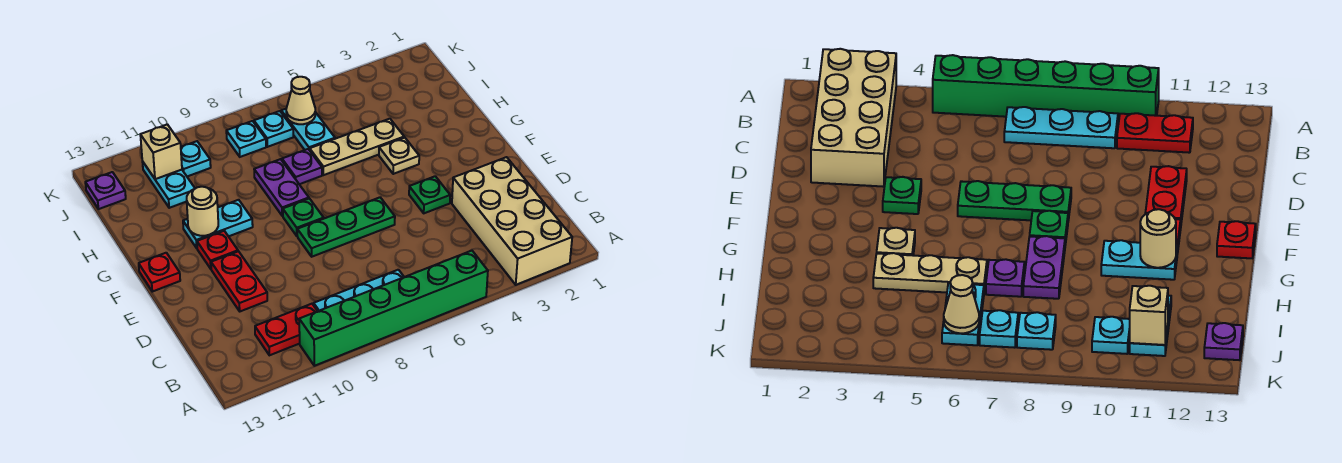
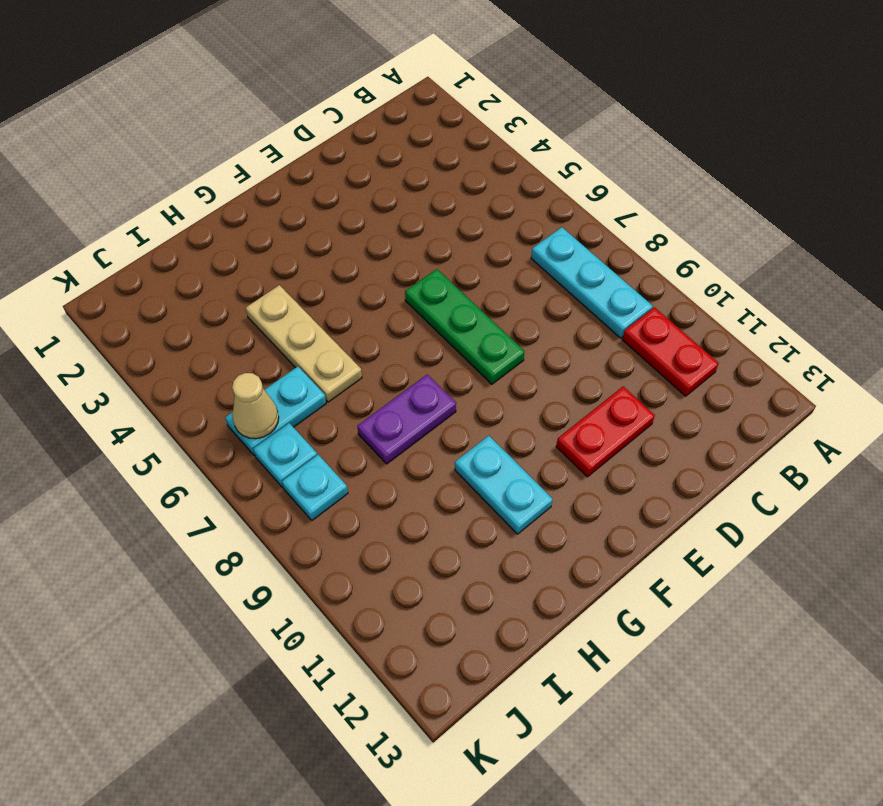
none -> tan 2x4 brick [452,157,572,285]
none -> green 1x6 brick [299,251,488,366]
none -> green 1x1 plate [409,176,450,213]

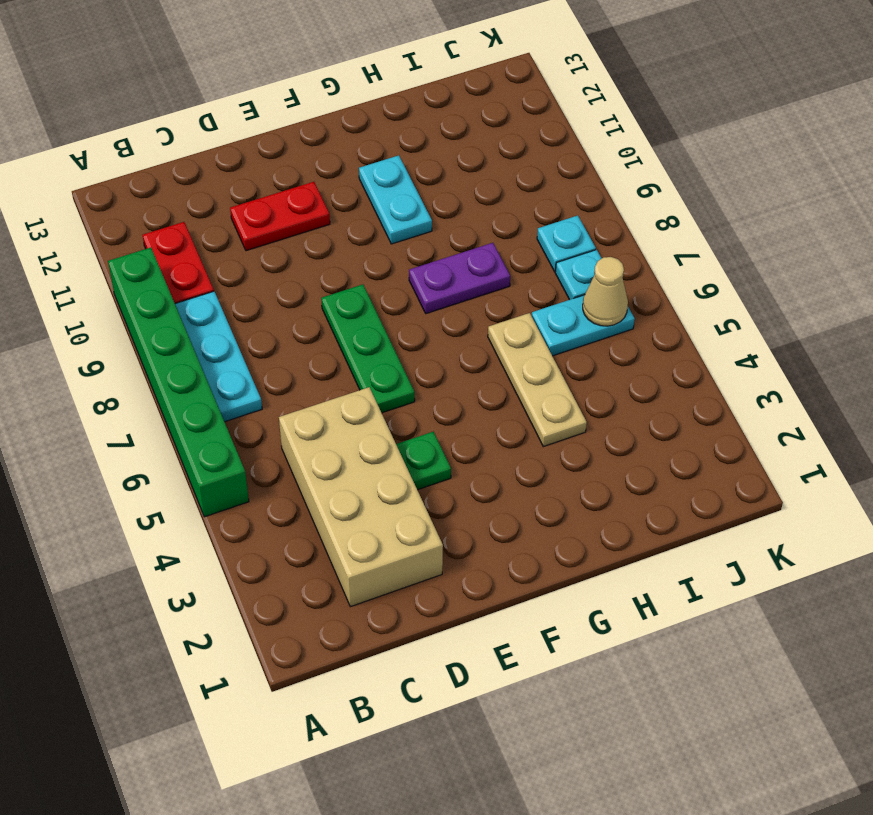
tan 2x4 brick [279,387,443,607] -> tan 2x4 brick turned to [452,157,572,285]
none -> green 1x1 plate [283,199,324,236]
none -> red 1x1 plate [197,231,238,269]
none -> red 1x1 plate [139,253,180,292]

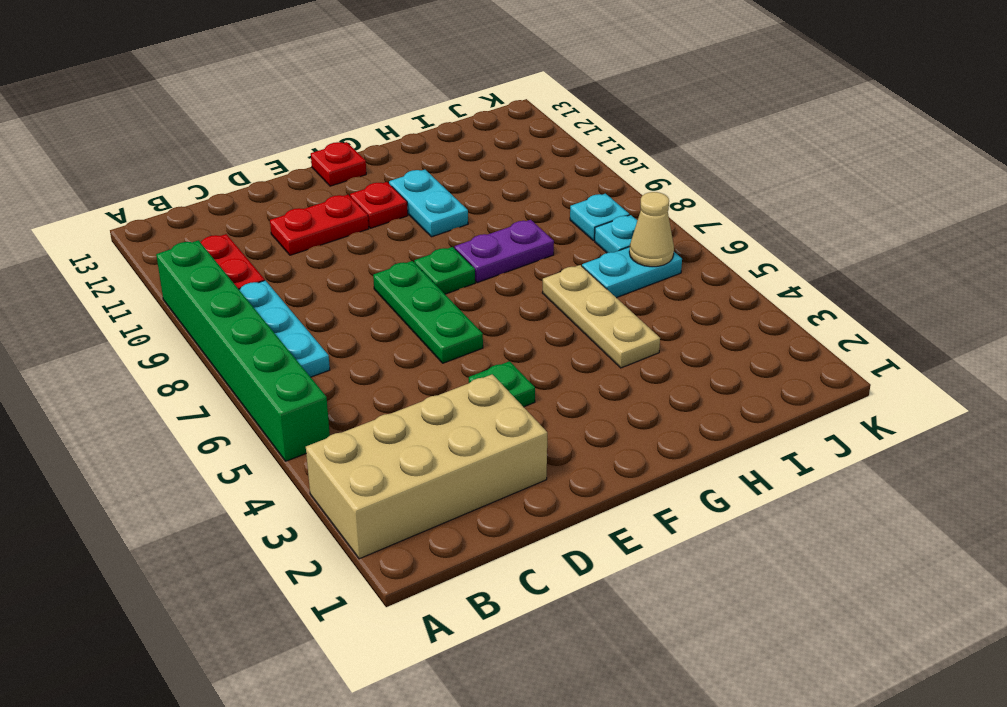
none -> tan 1x1 plate [379,137,419,174]
none -> purple 1x1 plate [282,149,322,184]
none -> cyan 1x2 plate [142,161,195,208]

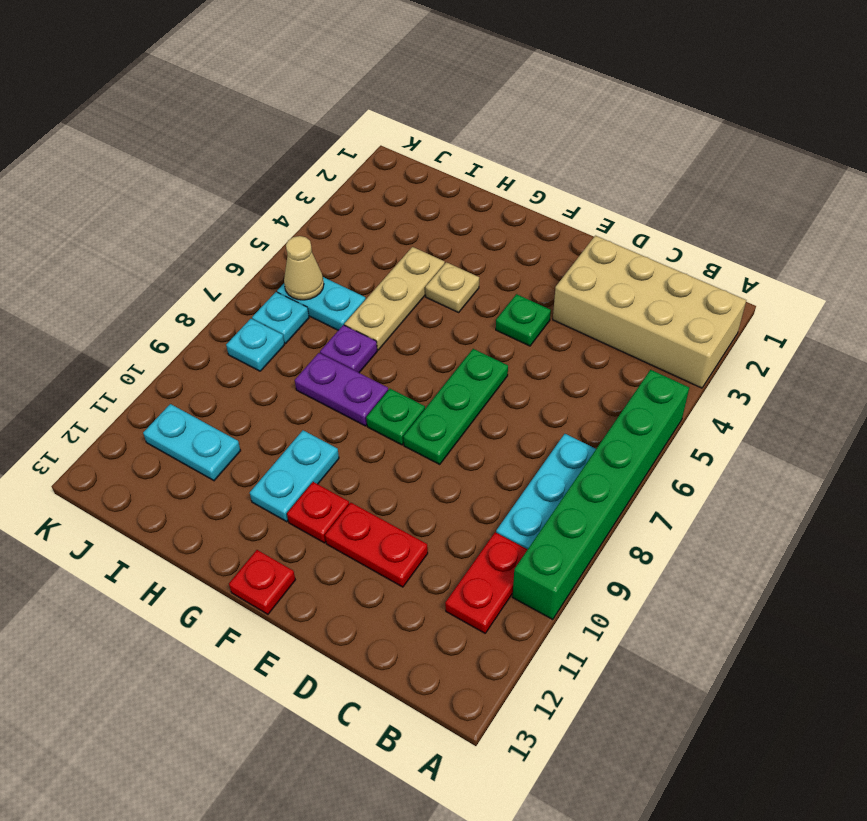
none -> cyan 1x1 plate [181,141,211,176]
none -> purple 1x1 plate [85,172,126,209]
none -> tan 1x1 round brick [187,187,218,236]

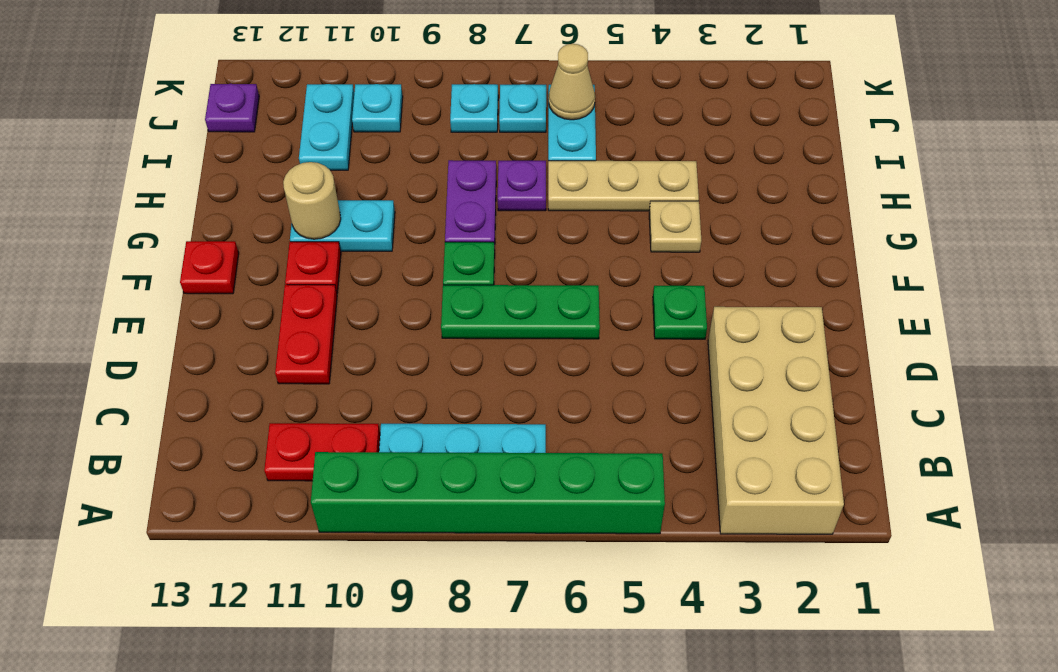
none -> tan 1x1 brick [140,124,182,179]

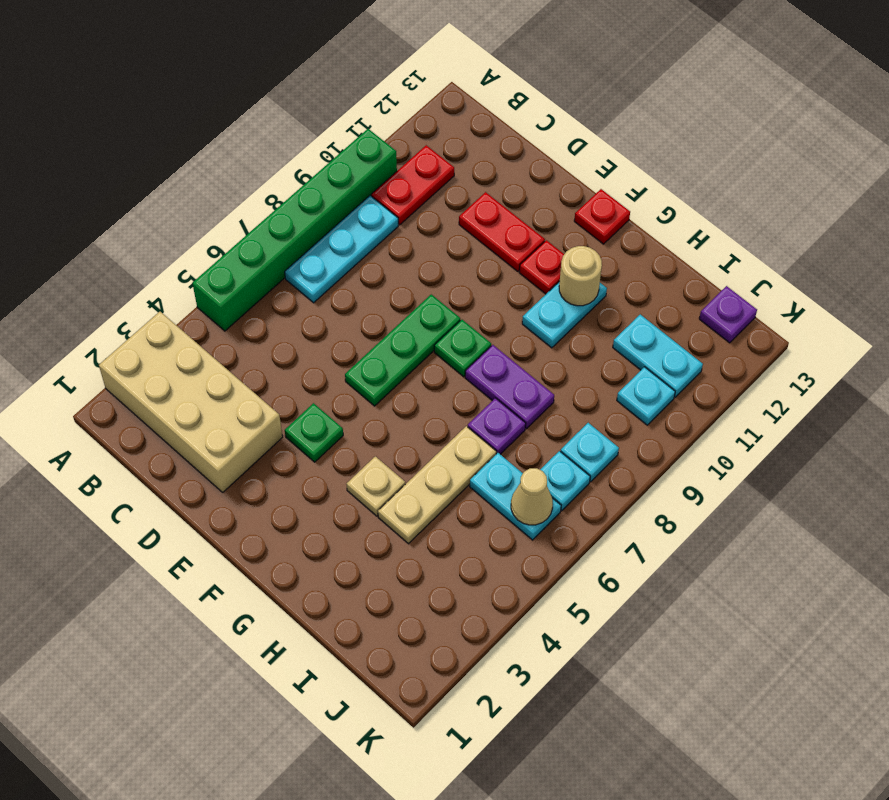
none -> tan 1x1 brick [140,124,182,179]

